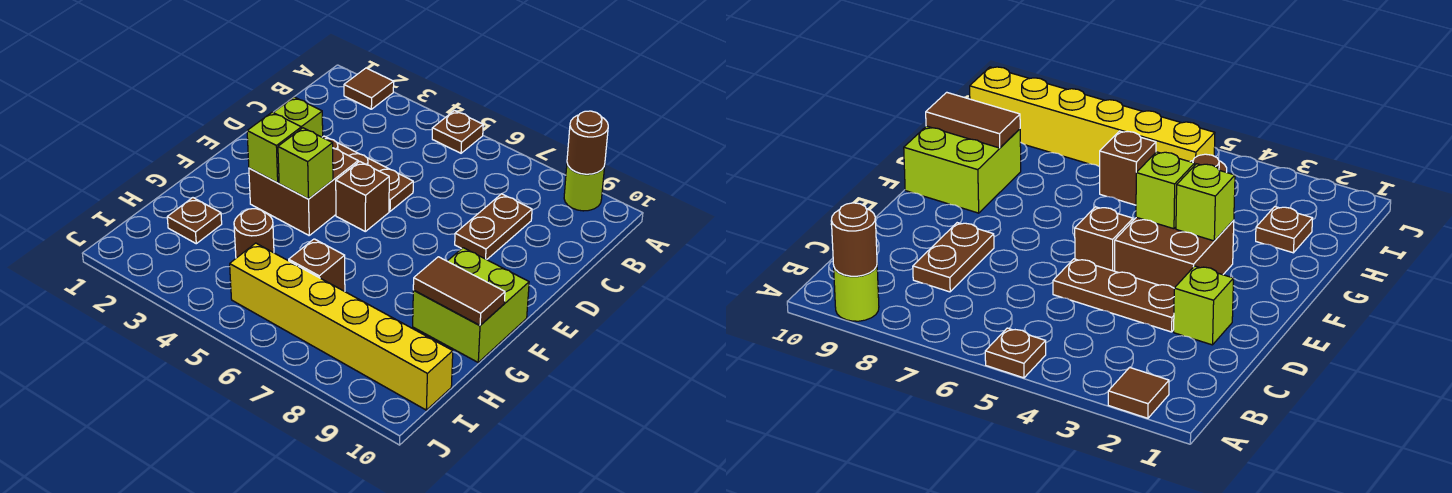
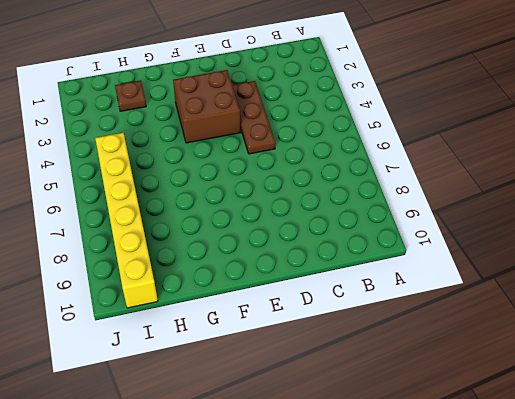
none -> brown 1x1 tile [344,68,394,109]
none -> brown 1x1 plate [432,111,483,153]
none -> lime 1x1 round brick [564,164,605,211]

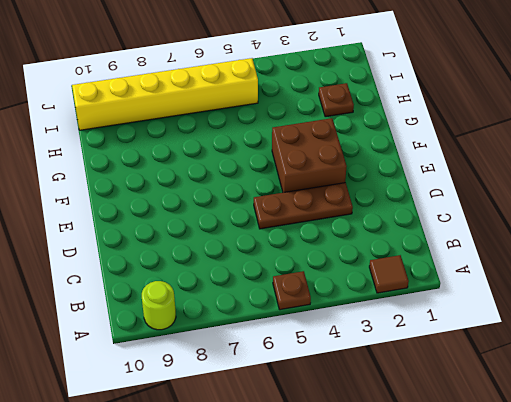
none -> brown 1x2 plate [455,194,532,260]
none -> lime 1x1 brick [273,97,323,137]
none -> brown 1x1 brick [336,161,389,231]

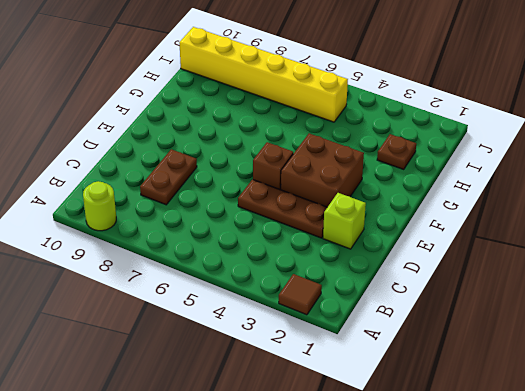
none -> brown 1x1 plate [432,111,483,153]
none -> lime 2x2 brick [413,248,529,362]
none -> brown 1x1 round brick [234,209,274,258]

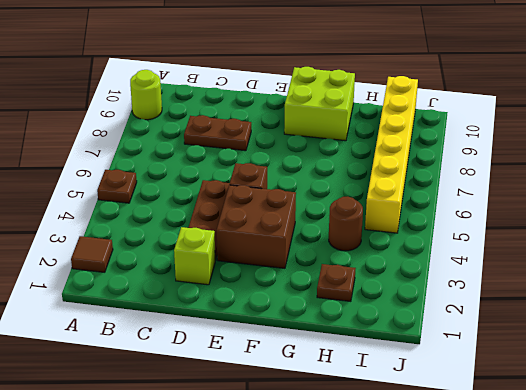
none -> brown 1x1 brick [289,239,345,291]
none -> brown 1x1 round brick [567,111,608,174]
none -> lime 1x1 brick [247,112,301,183]

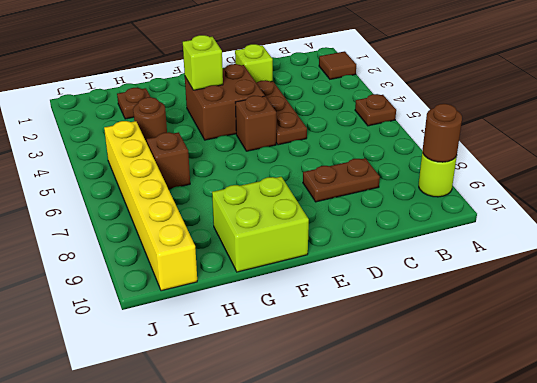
none -> lime 1x1 brick [278,128,333,199]
none -> brown 1x2 tile [413,257,505,325]

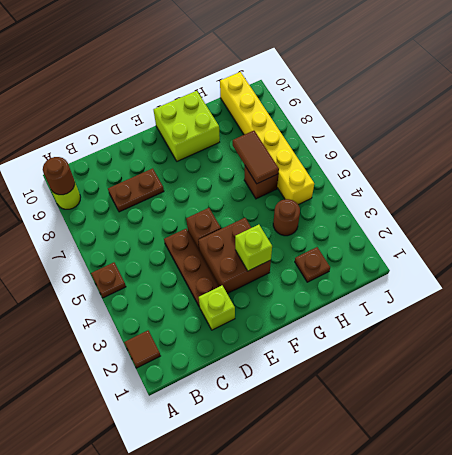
brown 1x2 tile [233,131,279,184] -> brown 1x2 tile moved to [413,257,505,325]
none -> lime 1x1 brick [278,128,333,199]

